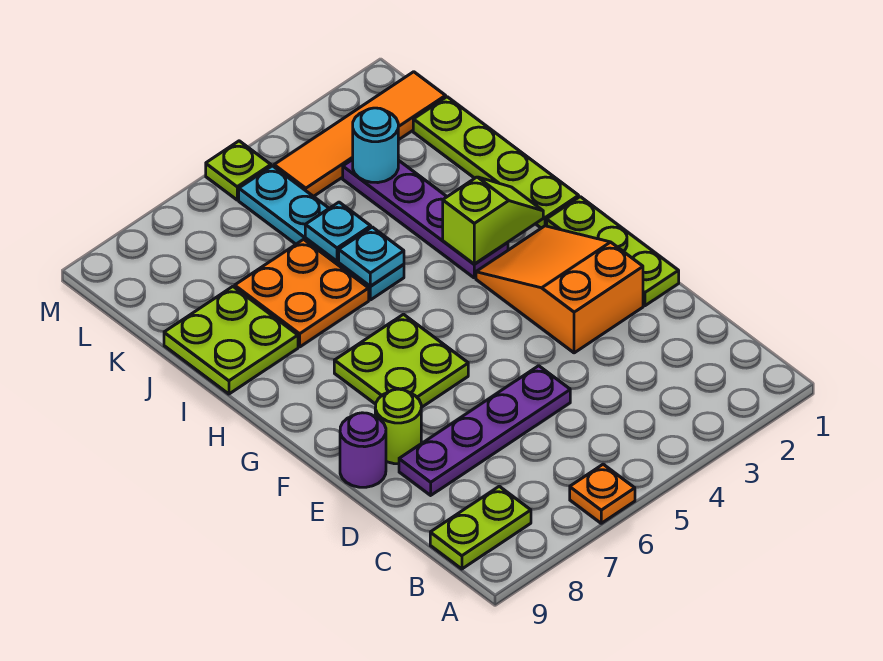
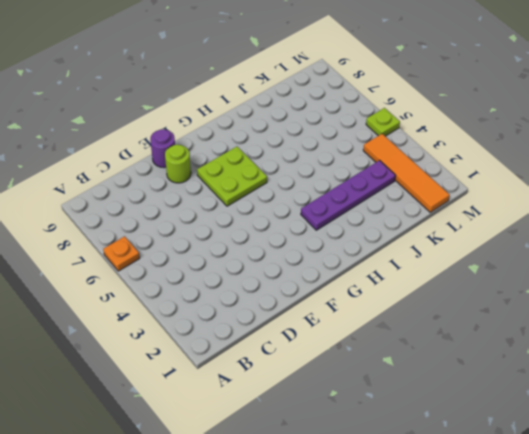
none -> lime 1x2 plate [430,486,531,569]
none -> purple 1x4 plate [399,366,570,495]
none -> lime 1x3 plate [547,197,679,306]

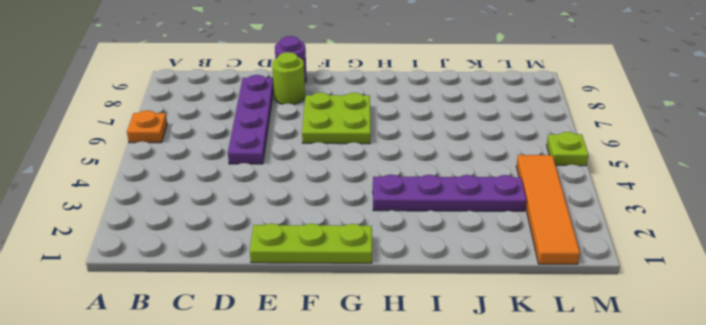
none -> lime 1x2 plate [430,486,531,569]
none -> orange 2x3 slope [476,226,643,353]
none -> lime 1x4 plate [413,97,579,228]

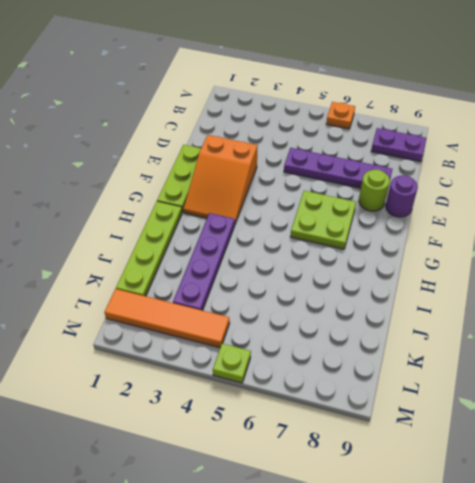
purple 1x2 plate [371,128,426,162] -> lime 1x2 plate [430,486,531,569]
none -> cyan 1x4 plate [239,166,404,300]
none -> orange 2x2 plate [235,239,369,347]
none -> lime 2x2 plate [164,287,298,394]

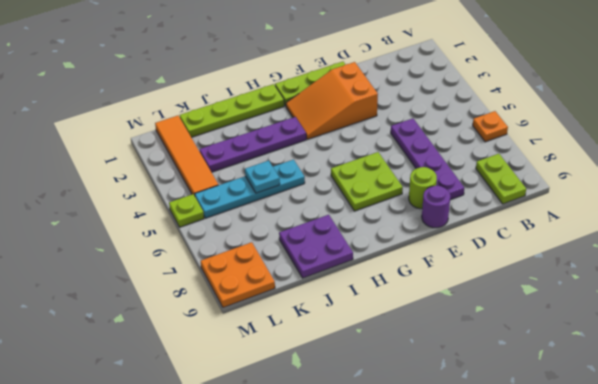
purple 2x2 plate [279,215,353,278] -> lime 2x2 plate [164,287,298,394]
orange 2x2 plate [201,242,275,308] -> orange 2x2 plate moved to [235,239,369,347]
none -> lime 1x2 slope [443,177,543,264]
none -> cyan 1x1 plate [339,227,404,286]
none -> cyan 1x1 round brick [353,108,398,183]

